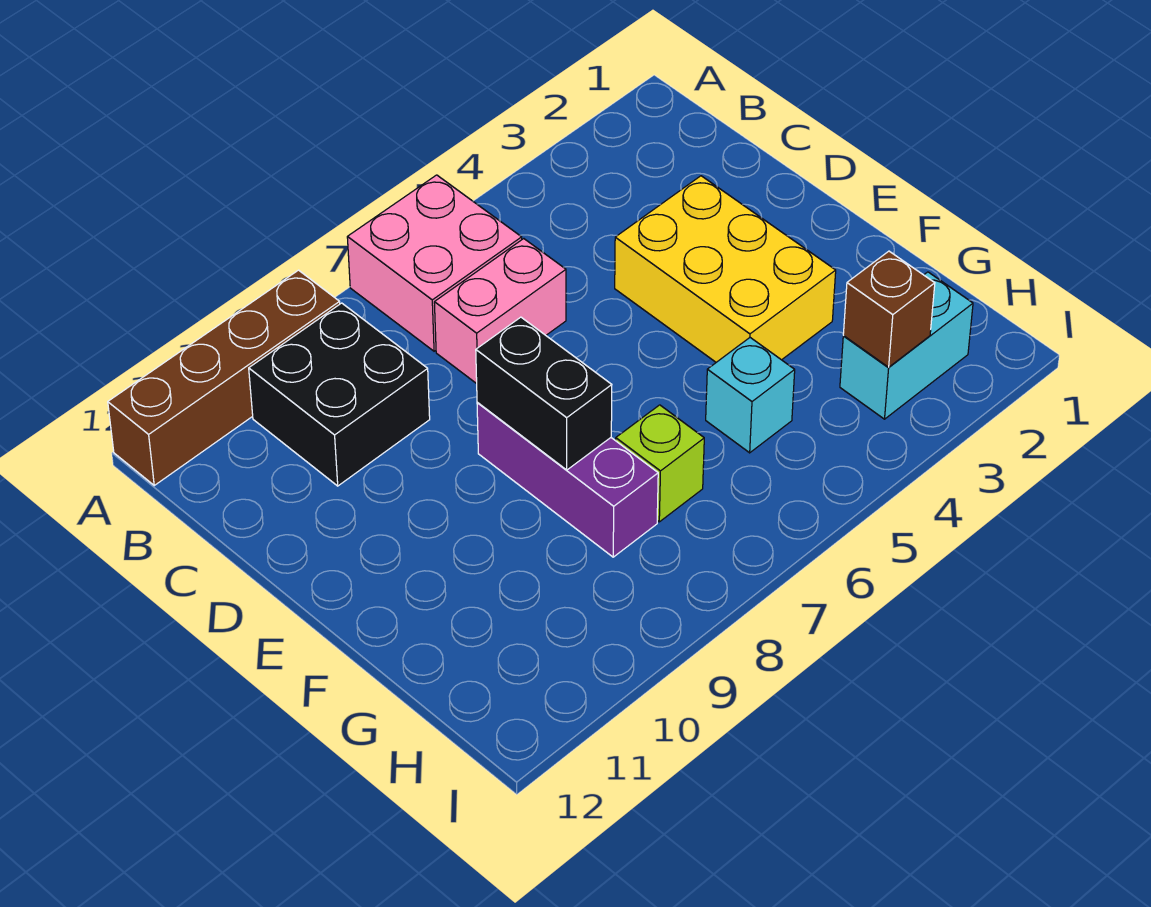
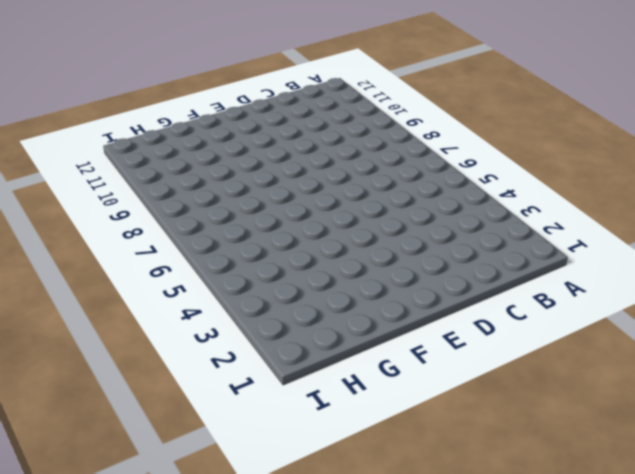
none -> pink 2x2 brick [347,175,522,351]
none -> brown 1x4 brick [108,270,340,485]

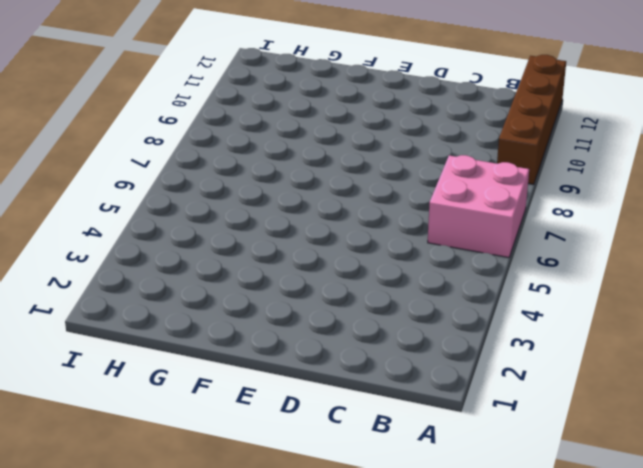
none -> black 2x2 brick [249,303,430,486]
none -> pink 1x2 brick [434,239,566,384]

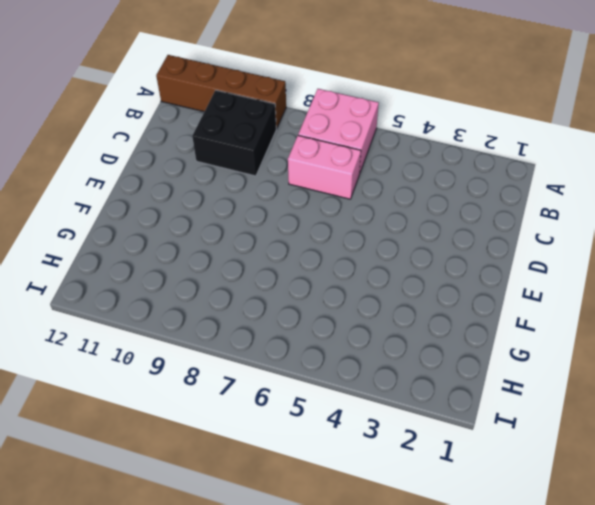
none -> yellow 2x3 brick [615,176,836,362]
none -> purple 1x3 brick [477,402,658,557]

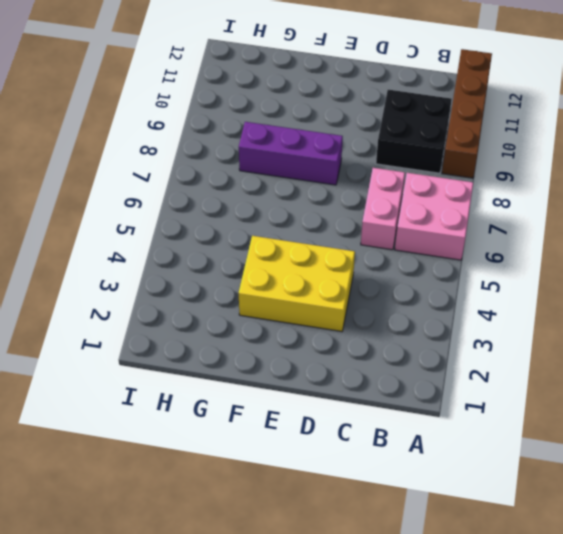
none -> cyan 1x1 brick [706,338,795,453]
none -> lime 1x1 brick [616,405,704,522]

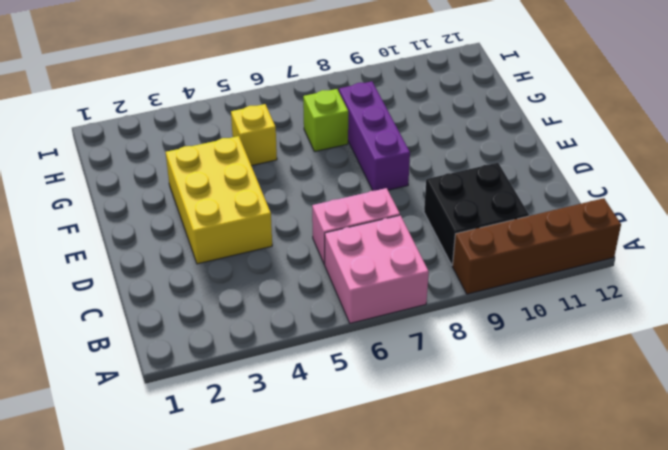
yellow 1x1 brick [231,104,277,166] -> cyan 1x1 brick [706,338,795,453]
none -> cyan 1x2 brick [840,272,973,419]
none -> black 1x2 brick [476,317,612,470]

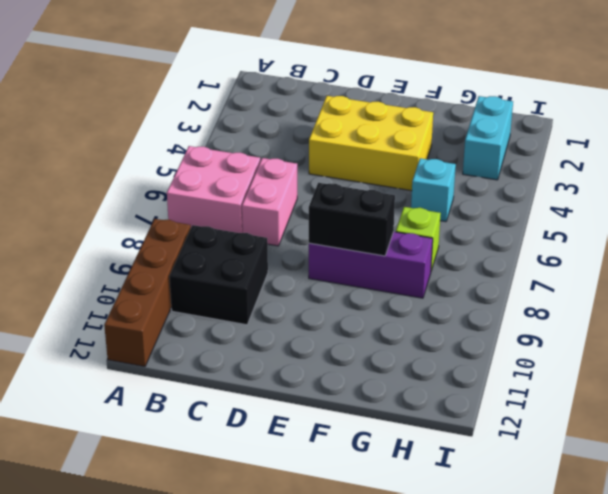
none -> brown 1x1 brick [843,251,935,367]

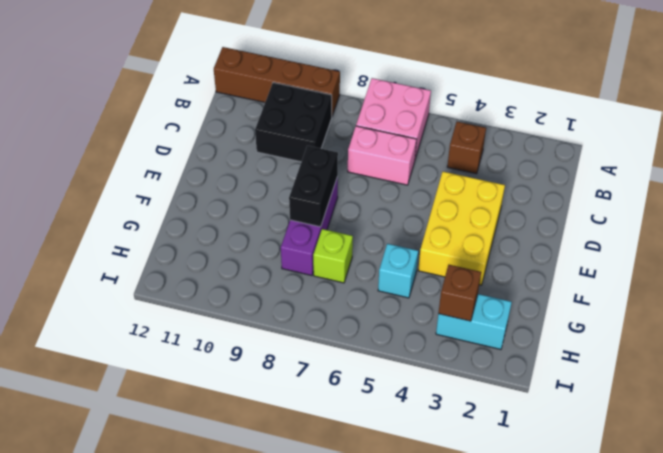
brown 1x1 brick [447,122,486,174] -> none

